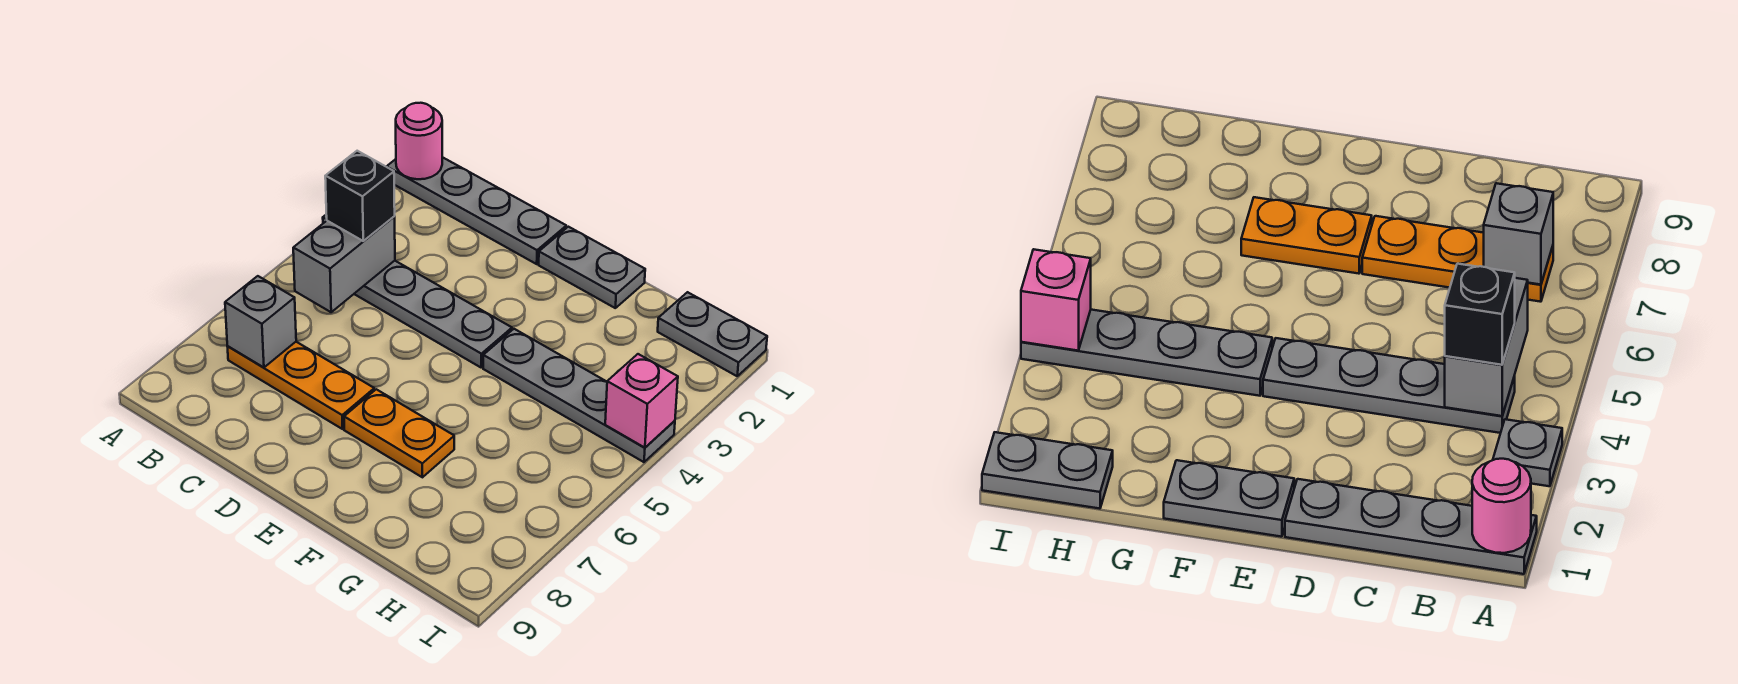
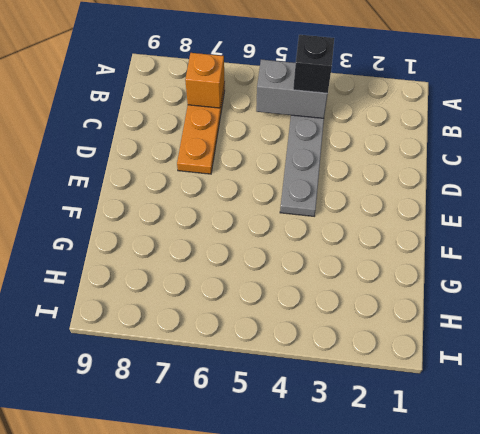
orange 1x1 brick [185,53,225,108] -> grey 1x1 brick [225,276,296,367]
none -> grey 1x4 plate [386,157,566,264]
none -> grey 1x1 plate [1493,419,1562,486]
none -> grey 1x2 plate [539,227,645,308]

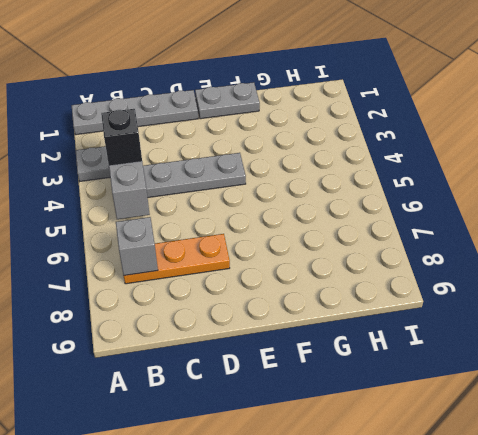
none -> orange 1x2 plate [344,389,454,477]
none -> grey 1x4 plate [483,329,675,462]
none -> grey 1x2 plate [658,292,767,376]

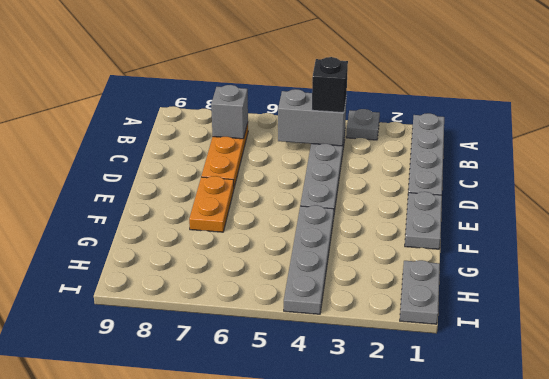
none -> pink 1x1 round brick [396,103,442,179]
none -> pink 1x1 brick [605,354,678,448]

